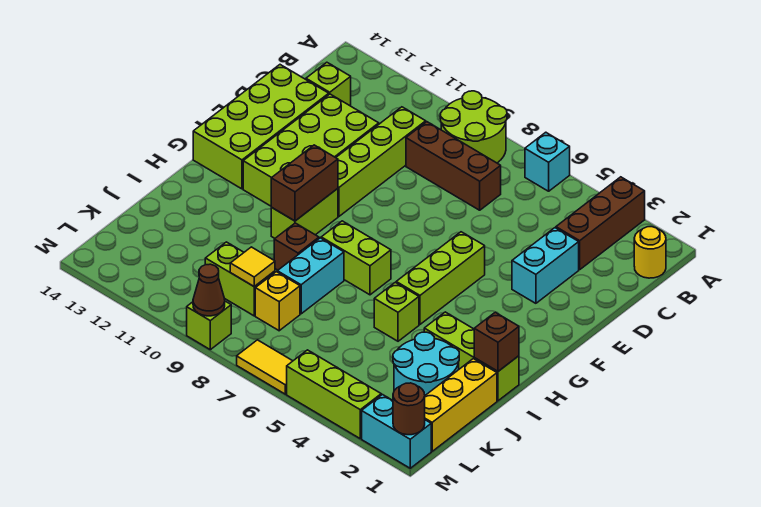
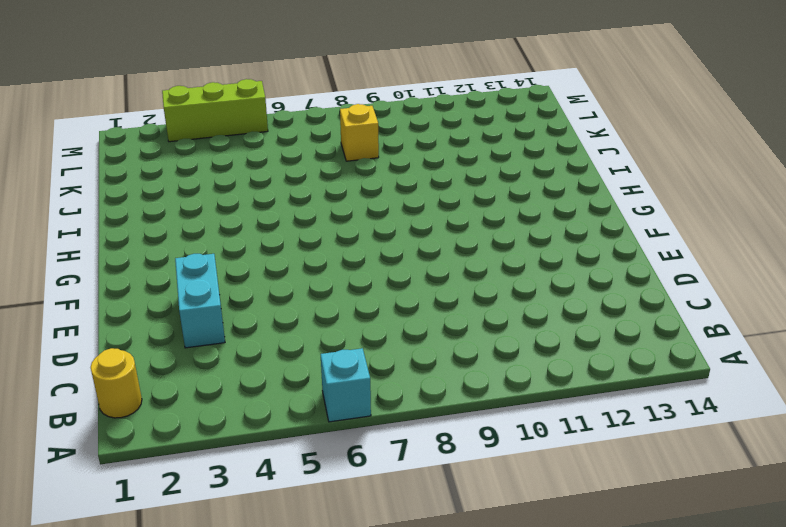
none -> brown 1x3 brick [556,177,645,270]
none -> lime 2x2 round brick [440,91,507,163]
none -> brown 1x3 brick [406,122,501,210]
none -> lime 1x4 brick [336,107,426,216]

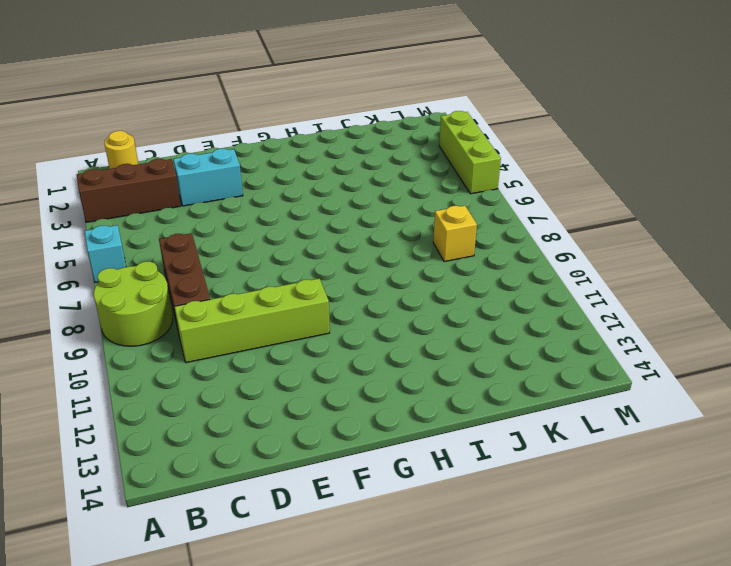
none -> lime 1x1 brick [306,62,351,106]
none -> lime 2x4 brick [243,94,379,206]
none -> lime 2x4 brick [193,65,329,189]
none -> lime 1x3 brick [396,232,485,324]

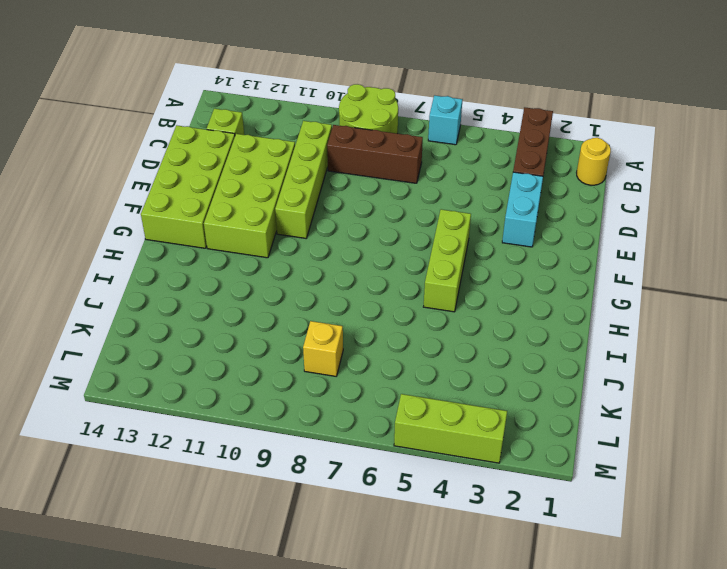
none -> lime 1x2 brick [271,189,338,238]
none -> lime 1x2 brick [321,221,391,295]
none -> lime 1x3 brick [424,312,519,401]
none -> lime 1x1 brick [374,282,419,341]

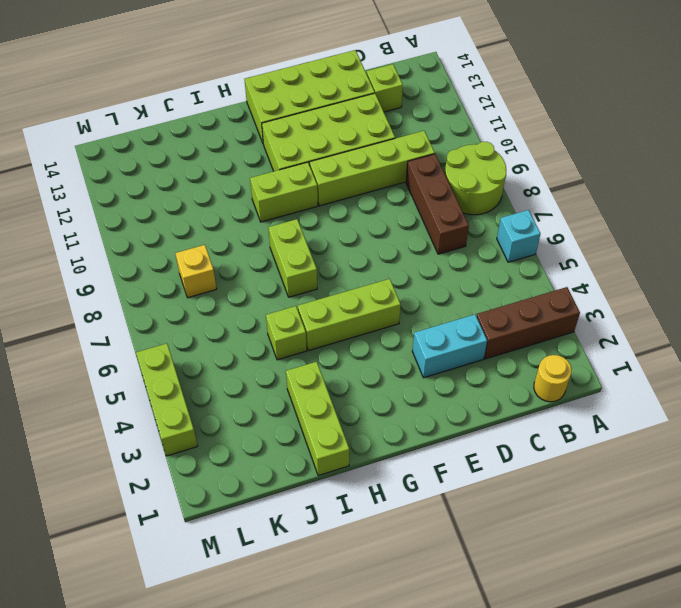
none -> cyan 1x2 brick [277,238,344,314]
none -> brown 1x1 brick [274,223,319,270]
none -> yellow 1x3 brick [425,359,497,451]
none -> cyan 2x2 round brick [393,332,459,395]

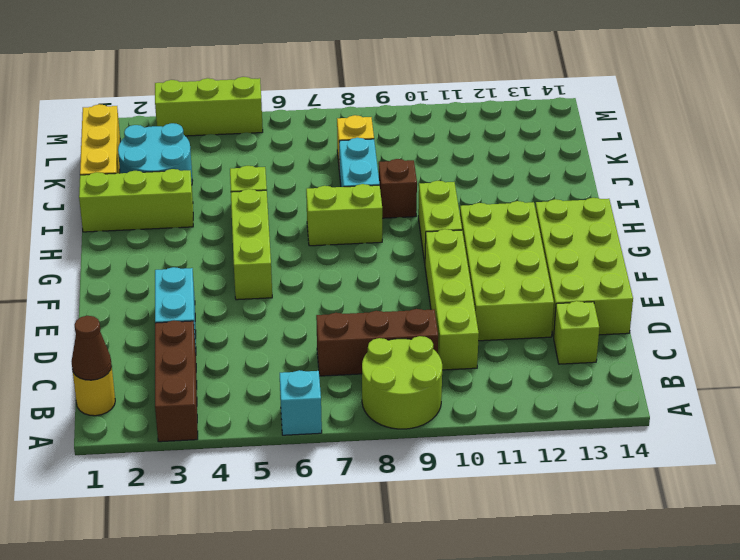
brown 1x1 cone [72,316,112,380] -> brown 1x1 cone moved to [193,264,225,316]
none -> lime 1x2 brick [205,242,275,316]
none -> cyan 1x2 brick [362,395,431,468]
none -> yellow 1x2 tile [237,340,292,394]
none -> lime 1x1 brick [187,301,231,350]

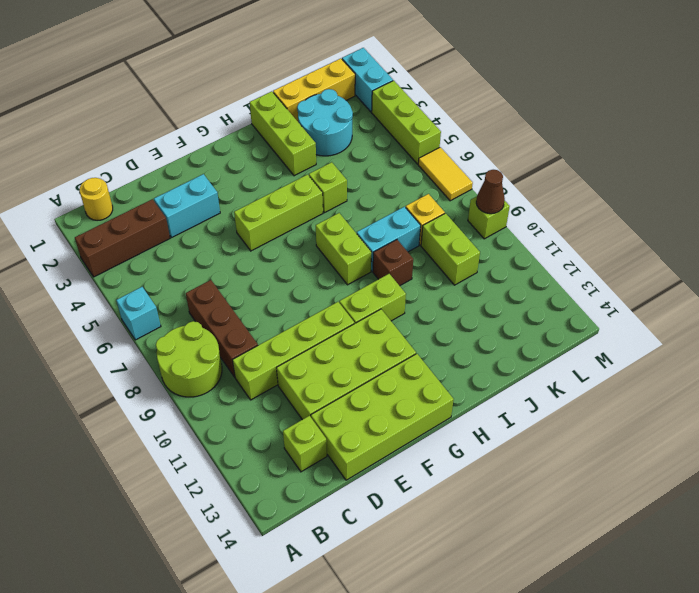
none -> brown 1x2 brick [271,145,338,221]
none -> brown 1x1 brick [474,312,519,371]
none -> yellow 1x1 tile [230,247,275,286]
none -> brown 1x1 round brick [393,383,425,435]

